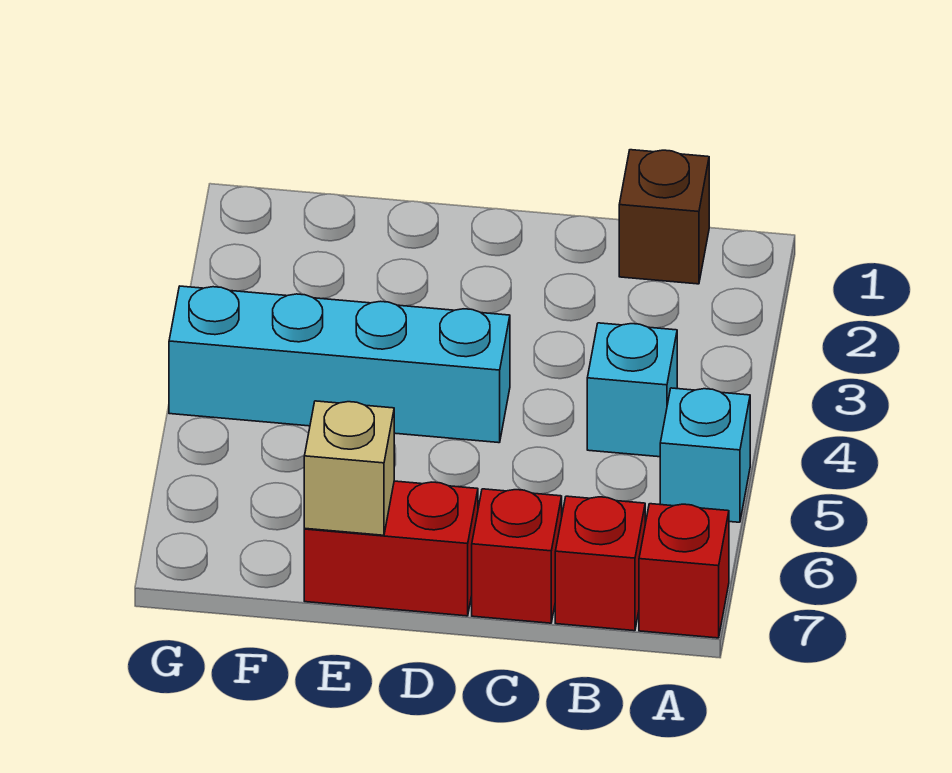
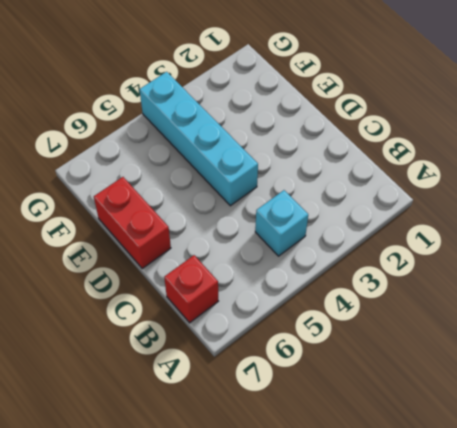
none -> cyan 1x1 brick [660,388,750,522]
none -> red 1x1 brick [639,504,729,638]

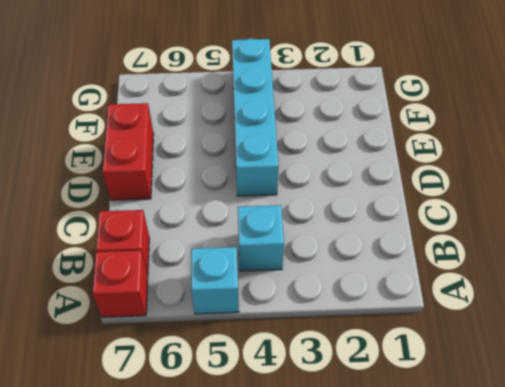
none -> brown 1x1 brick [619,150,709,284]
none -> red 1x1 brick [472,489,562,623]

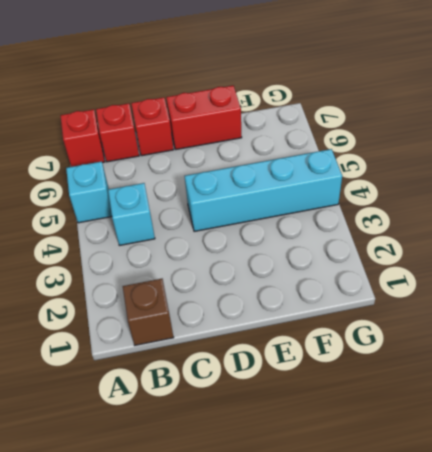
none -> tan 1x1 brick [304,401,394,535]

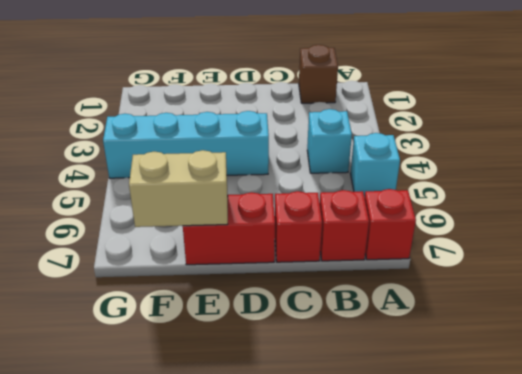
tan 1x2 brick [129,150,228,227] -> tan 1x1 brick [304,401,394,535]

